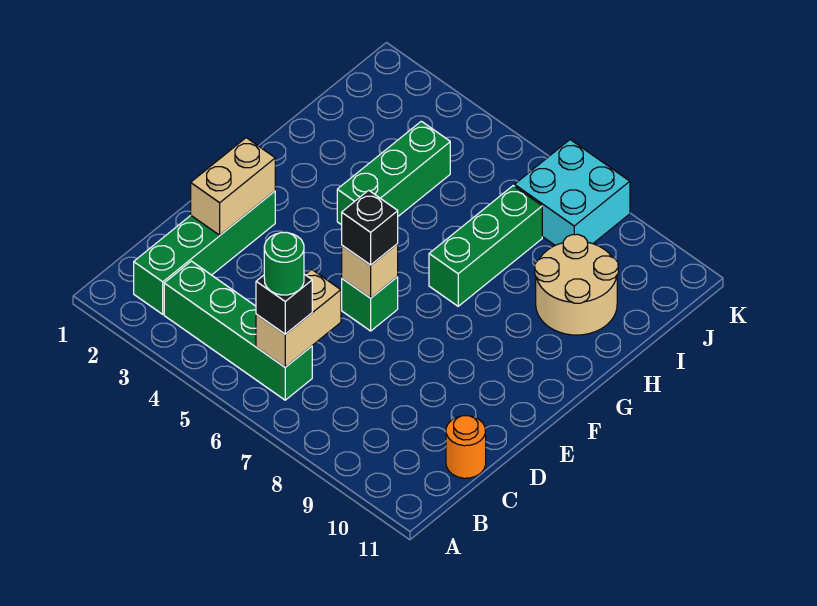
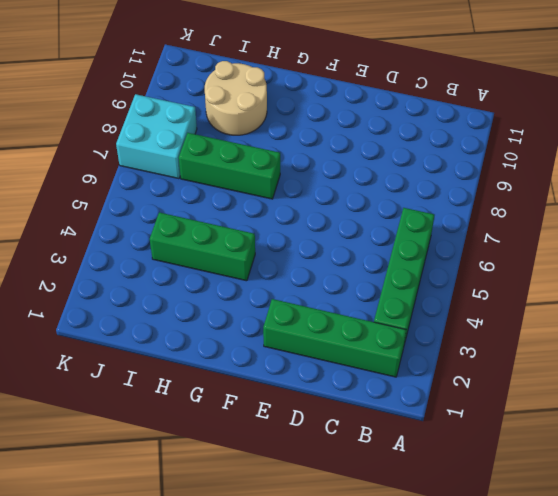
none -> orange 1x1 round brick [446,416,486,478]
none -> green 1x1 brick [342,277,398,331]
none -> tan 1x2 brick [256,269,341,367]

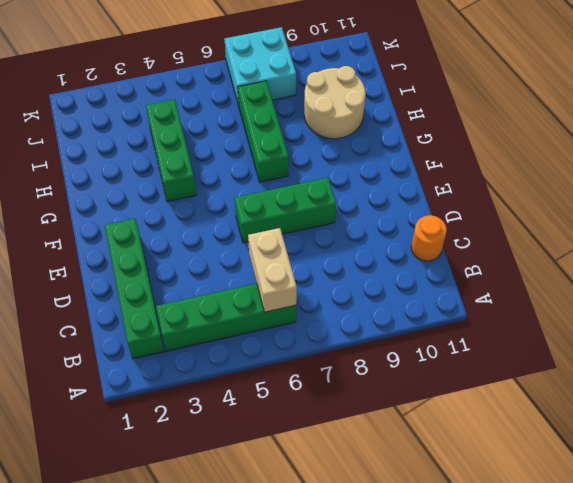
green 1x3 brick [235,178,336,243] -> green 1x1 brick [342,277,398,331]
none -> tan 1x2 brick [191,138,275,235]
none -> tan 1x1 brick [342,244,398,298]
none -> black 1x1 brick [256,274,312,334]

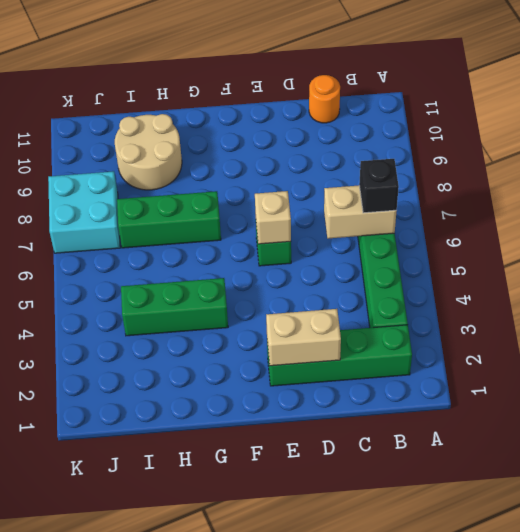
none -> black 1x1 brick [342,190,398,265]
none -> green 1x1 round brick [264,232,304,295]

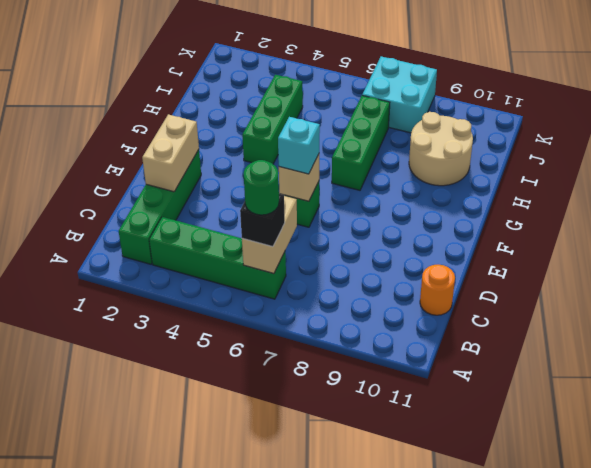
cyan 1x1 brick [278,117,320,174] -> black 1x1 brick [342,190,398,265]

